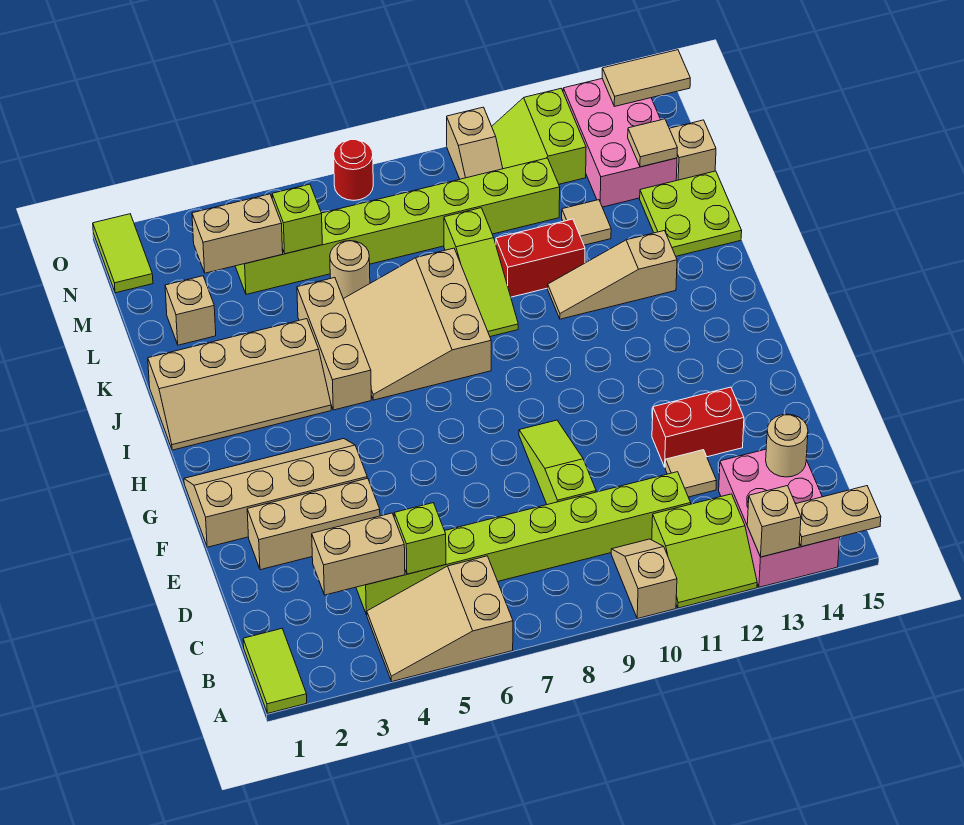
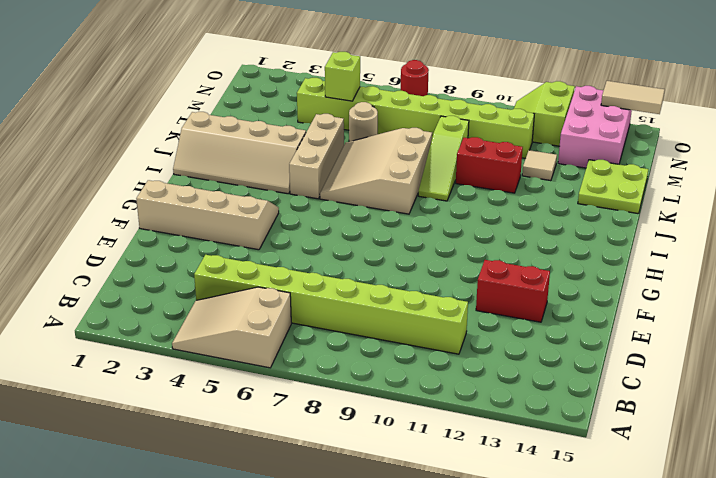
none -> lime 1x2 tile [243,629,307,713]
none -> tan 1x2 slope [611,539,677,619]
none -> lime 2x2 slope [652,494,757,608]
none -> pink 2x3 brick [719,449,840,587]

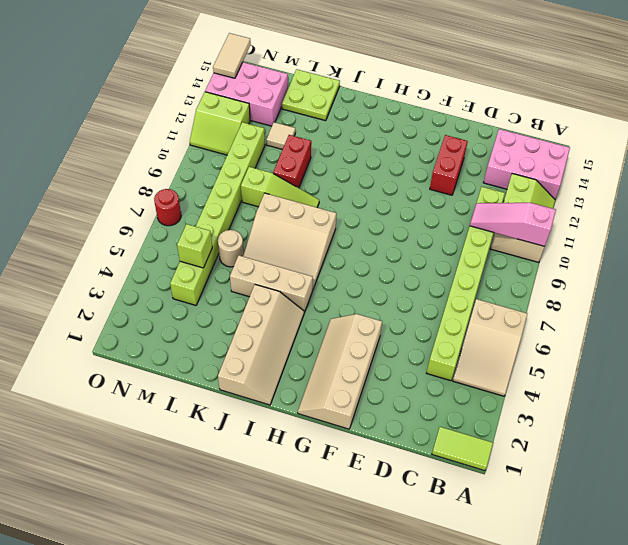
pink 1x3 slope [470,203,556,246] -> none
none -> lime 1x3 slope [519,420,596,505]
none -> tan 1x1 tile [665,450,716,497]
none -> tan 1x3 brick [247,478,380,570]
none -> tan 1x3 slope [548,231,677,319]

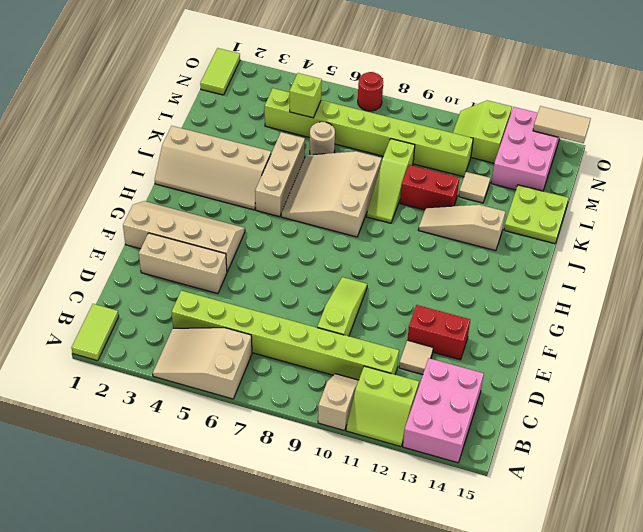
none -> tan 1x1 brick [165,276,216,345]
none -> tan 1x1 brick [669,120,716,181]
none -> tan 1x2 slope [447,107,503,179]
none -> tan 1x1 brick [747,486,801,557]

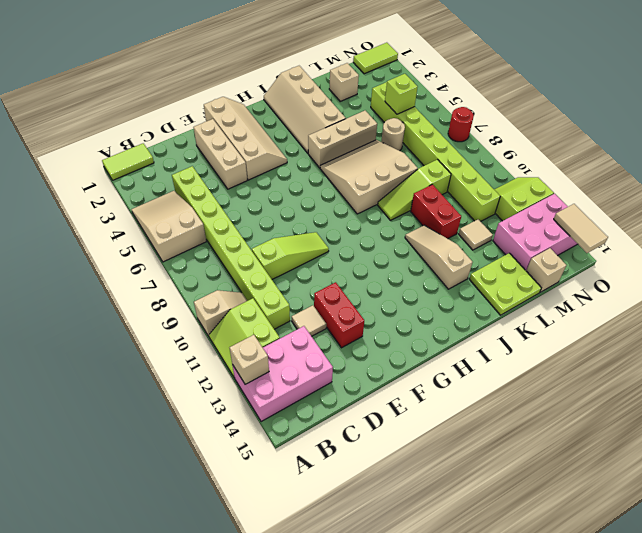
none -> tan 1x2 slope [447,107,503,179]
none -> tan 1x2 plate [796,486,881,547]
none -> tan 1x2 brick [312,513,405,595]
none -> lime 1x1 brick [394,503,446,574]

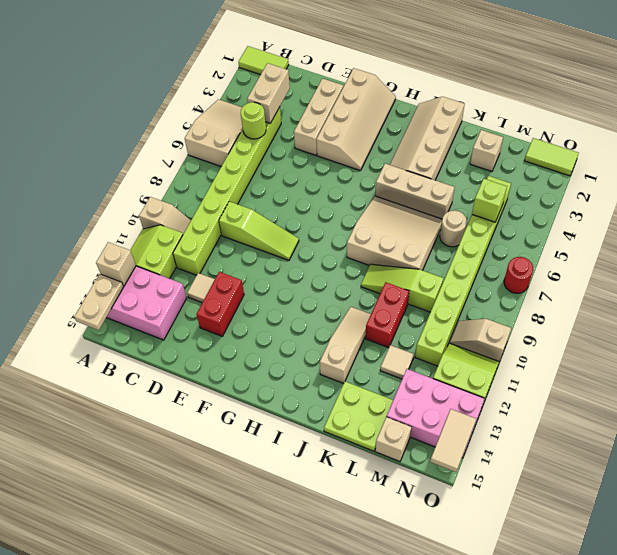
lime 1x1 round brick [241,102,266,139] -> lime 1x1 brick [394,503,446,574]
none -> tan 1x1 round brick [766,414,808,477]
none -> tan 1x2 brick [192,194,283,273]
none -> tan 1x1 tile [628,119,677,167]

